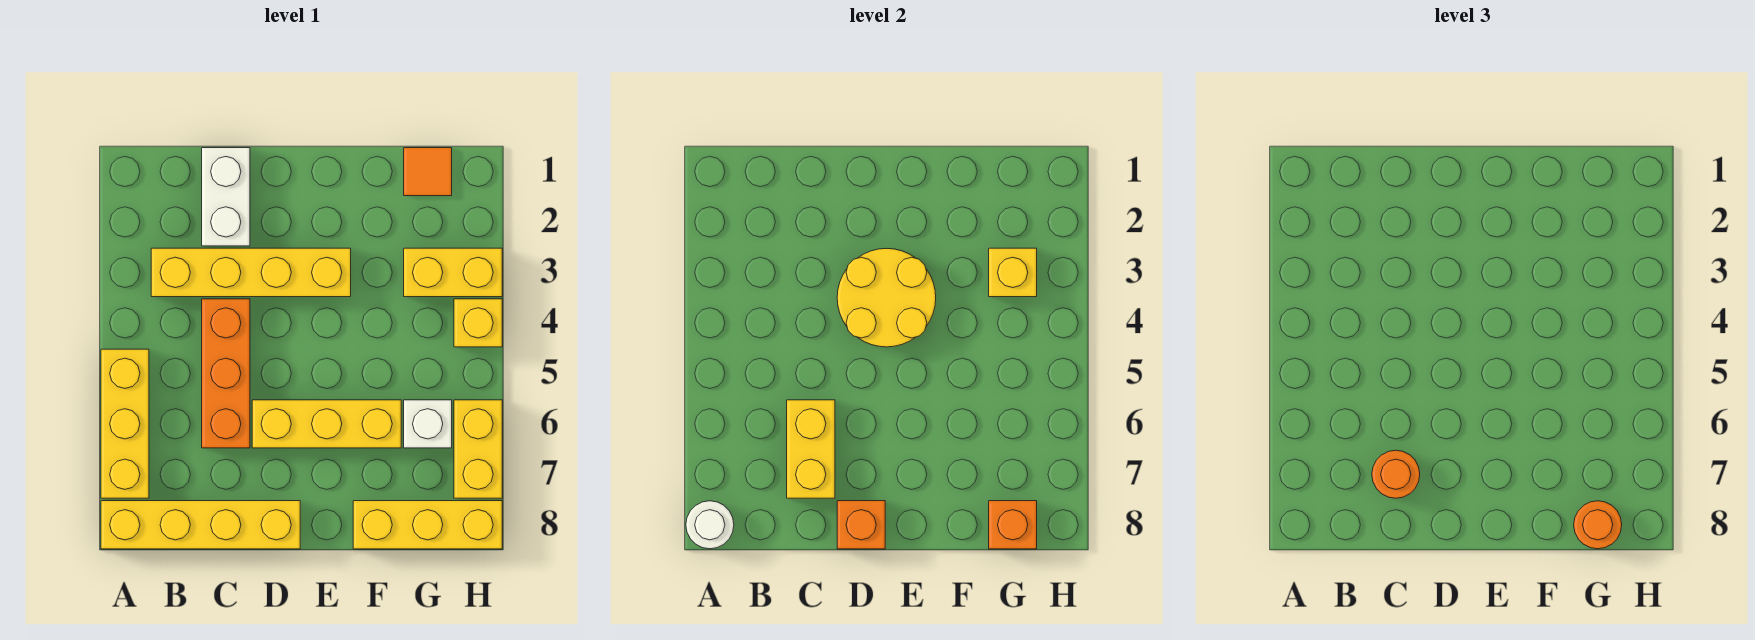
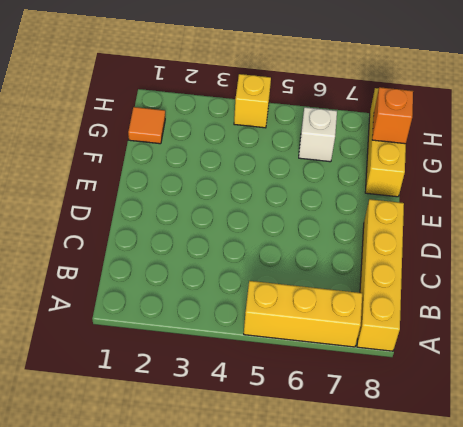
none -> yellow 1x4 brick [151,248,351,297]
none -> white 1x2 brick [202,148,250,246]
none -> orange 1x3 brick [202,299,250,448]

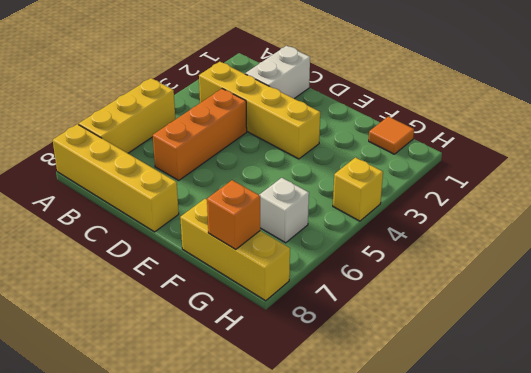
none -> yellow 1x3 brick [252,400,401,448]
none -> yellow 1x2 brick [404,248,502,297]
none -> yellow 1x2 brick [454,400,502,498]

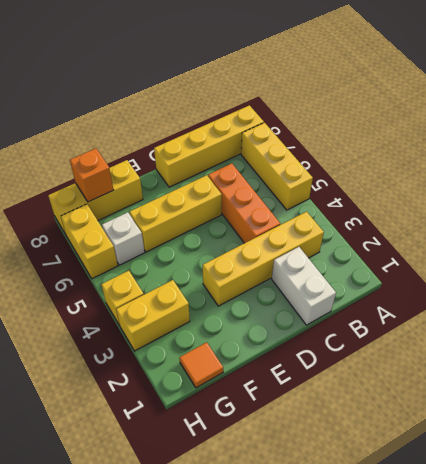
none -> white 1x1 round brick [686,501,734,549]
none -> yellow 1x2 brick [787,400,835,498]
none -> yellow 2x2 round brick [837,248,936,347]

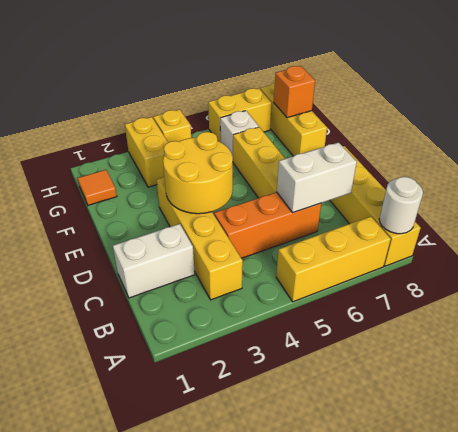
white 1x2 brick [277,142,357,213] -> yellow 1x2 brick [787,400,835,498]
none -> orange 1x1 brick [837,501,885,549]
none -> yellow 1x1 brick [989,248,1037,297]
none -> orange 1x1 round brick [1372,450,1420,498]

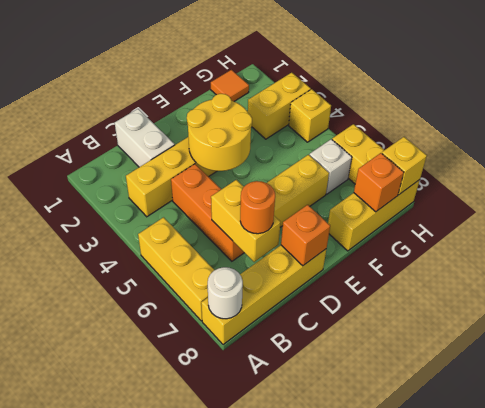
yellow 1x1 brick [382,137,427,195] -> yellow 1x1 brick moved to [989,248,1037,297]
none -> orange 1x1 round brick [1574,501,1622,549]

